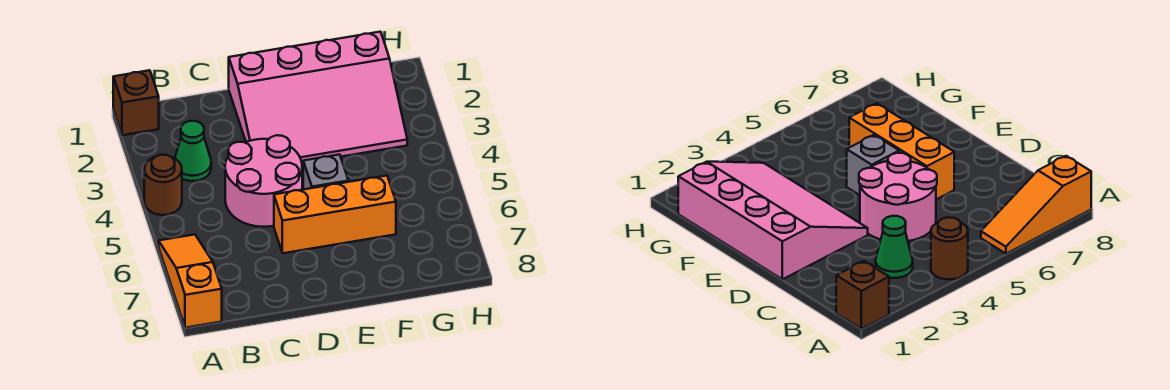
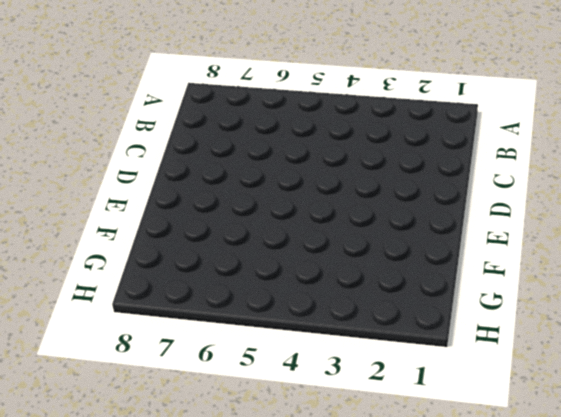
none -> brown 1x1 brick [113,70,159,135]
none -> brown 1x1 round brick [144,155,182,215]

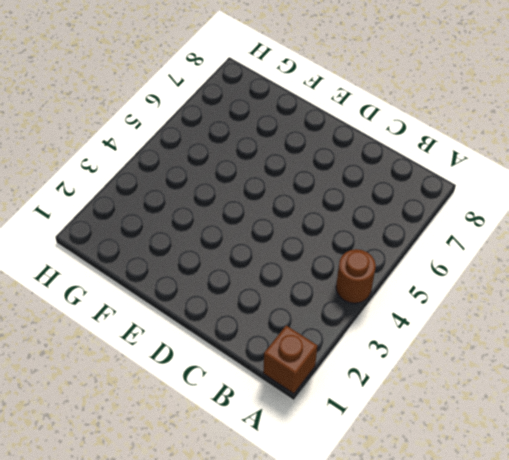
none -> orange 1x3 slope [159,235,222,328]
none -> green 1x1 cone [175,121,211,181]

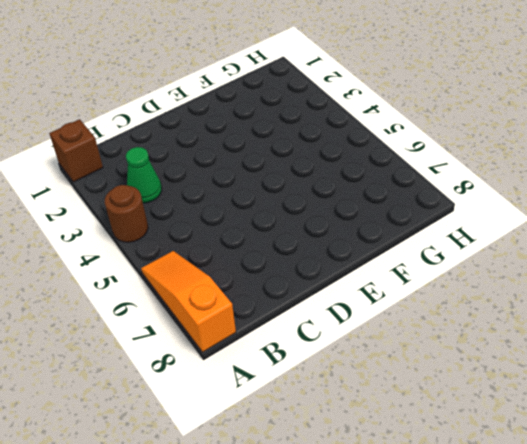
none -> pink 2x2 round brick [225,135,302,227]
none -> pink 3x4 slope [229,32,407,163]

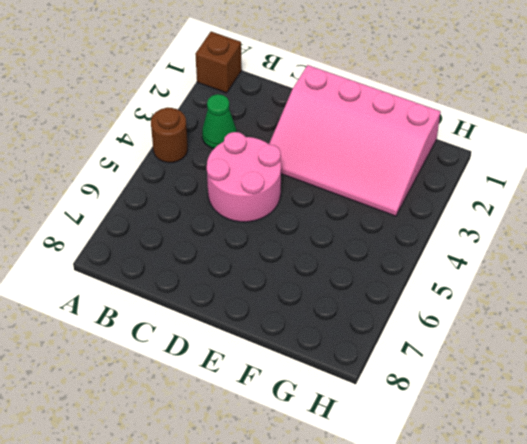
none -> orange 1x3 slope [159,235,222,328]
none -> orange 1x3 brick [274,176,396,253]

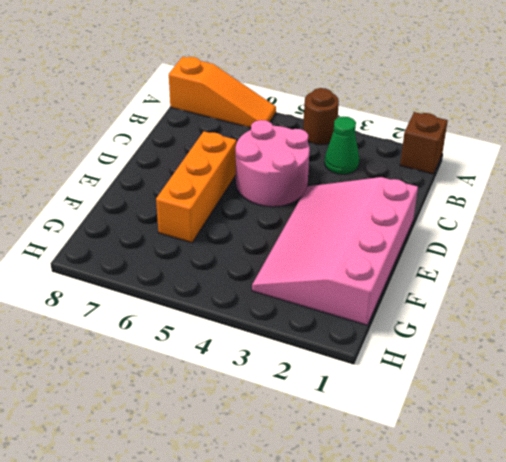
none -> grey 1x1 brick [303,154,349,189]

